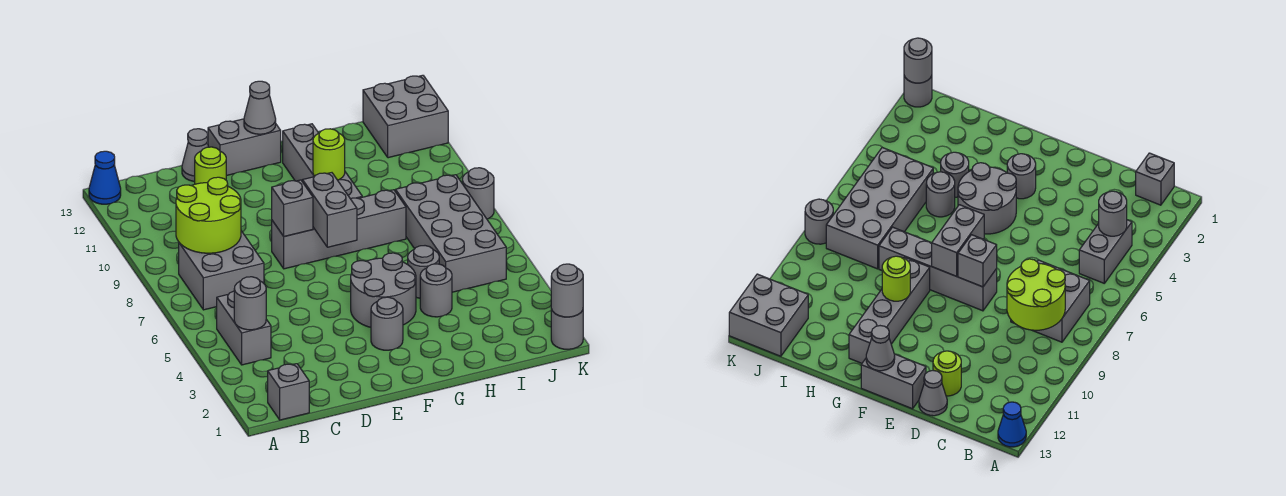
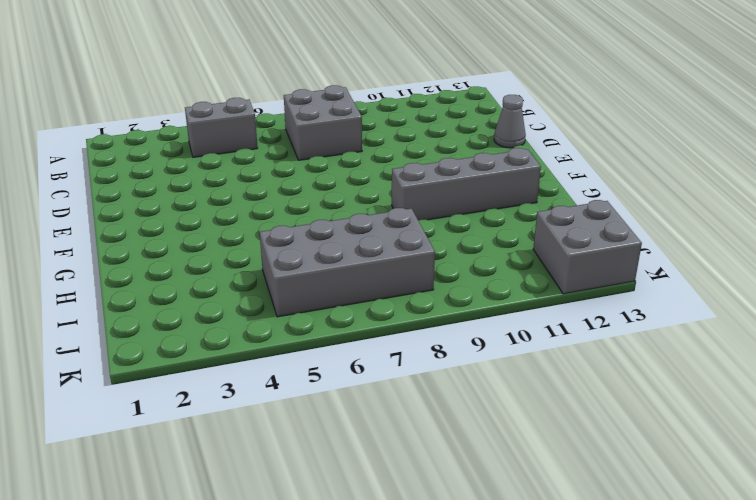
none -> blue 1x1 cone [89,151,121,204]
none -> grey 1x1 brick [268,364,309,420]
none -> lime 1x1 round brick [195,147,226,184]

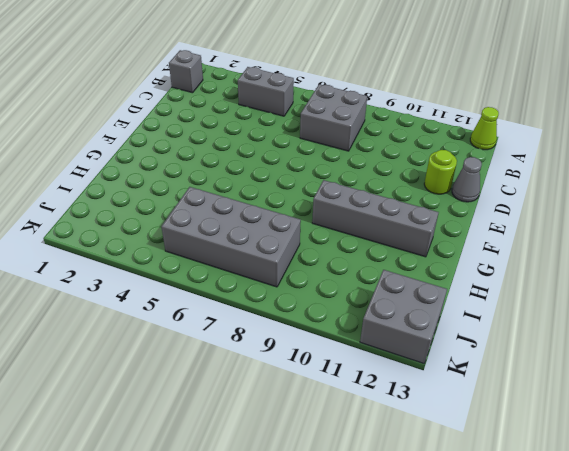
lime 1x1 cone [470,107,499,150] -> blue 1x1 cone [89,151,121,204]
none -> grey 1x4 brick [272,190,406,269]
none -> grey 1x2 brick [208,119,281,176]
none -> grey 1x1 round brick [371,297,403,350]

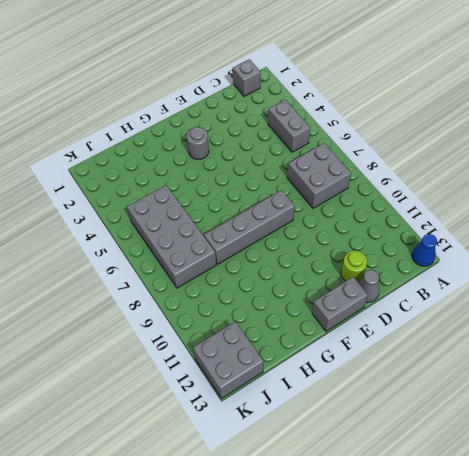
none -> grey 2x2 round brick [351,253,416,327]
none -> grey 1x4 brick [283,124,362,198]
none -> grey 1x1 round brick [420,264,452,317]

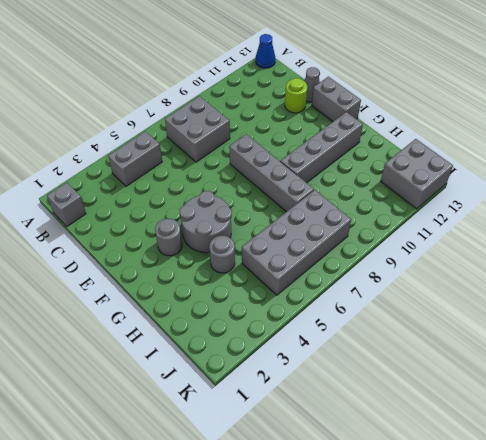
none -> grey 1x1 round brick [408,246,439,298]
none -> grey 1x1 round brick [551,309,583,349]
none -> grey 1x1 round brick [462,168,494,219]

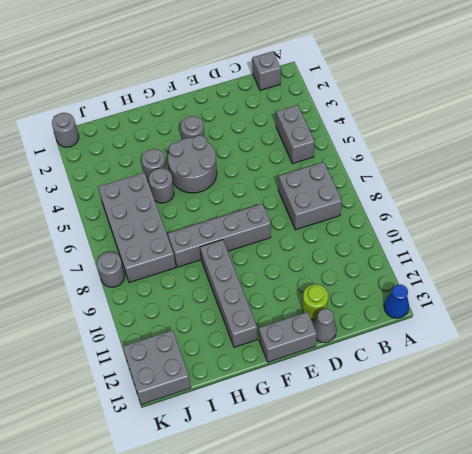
none -> grey 1x1 round brick [234,277,266,330]
none -> lime 2x2 round brick [176,177,241,253]
none -> grey 1x1 brick [272,180,313,237]

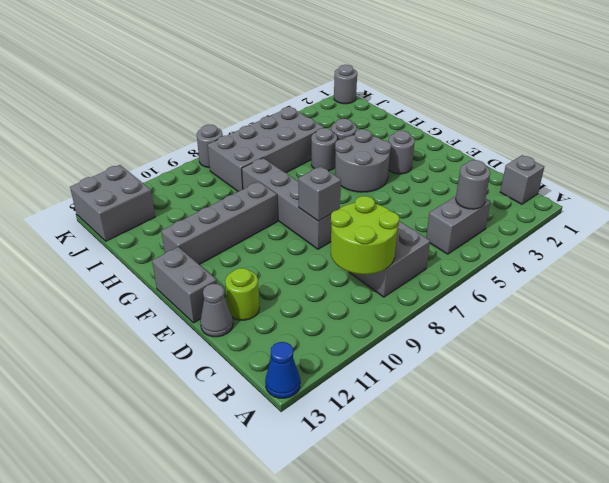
none -> grey 1x2 brick [303,173,357,247]
none -> grey 1x1 cone [244,81,276,134]
none -> lime 1x1 round brick [313,129,345,180]

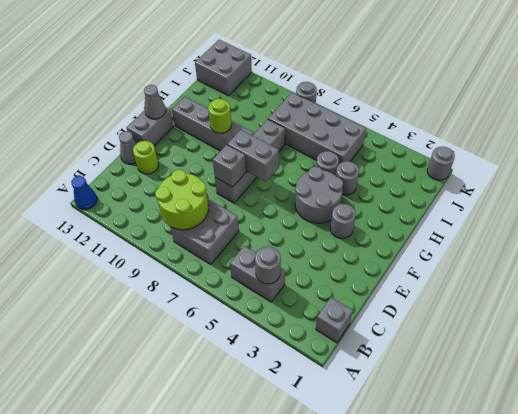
none -> grey 1x1 round brick [551,264,583,317]

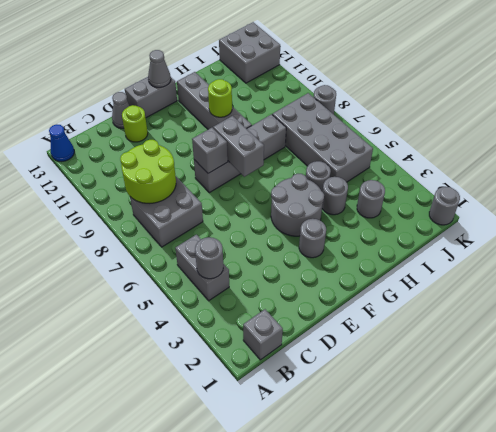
grey 1x1 round brick [357,180,385,218] -> grey 1x1 round brick moved to [551,264,583,317]

